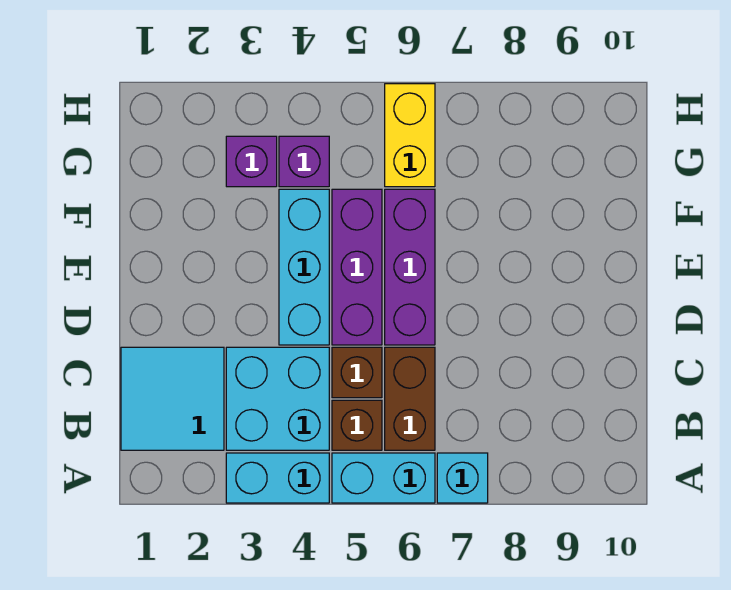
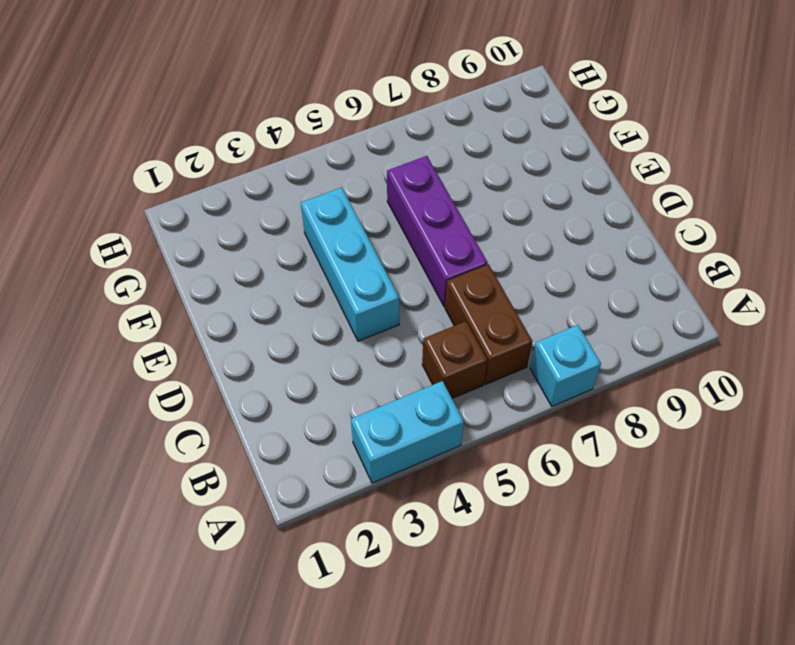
none -> cyan 1x2 brick [332,453,435,503]
none -> cyan 2x2 tile [121,347,224,450]
none -> cyan 2x2 brick [226,347,329,450]

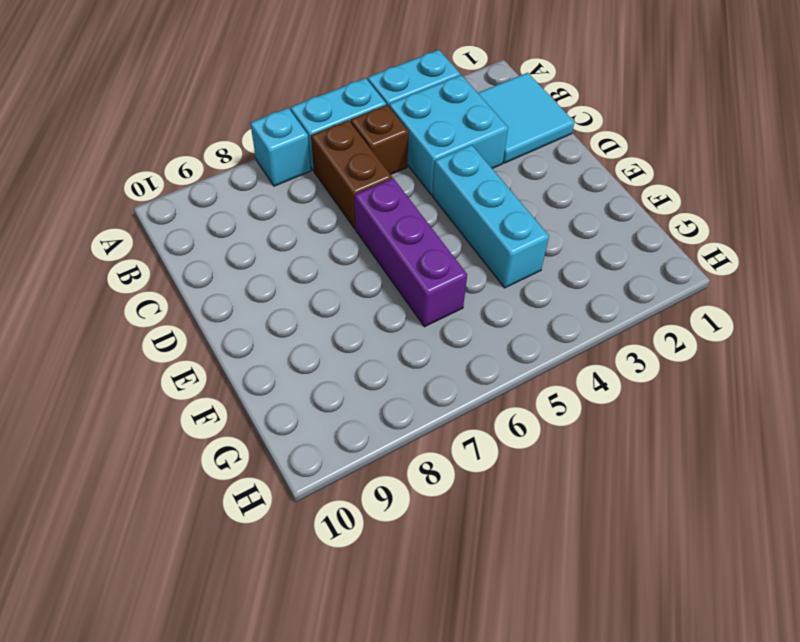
none -> brown 1x1 brick [332,347,382,398]
none -> purple 1x3 brick [332,189,382,345]
none -> purple 1x1 brick [226,136,277,187]

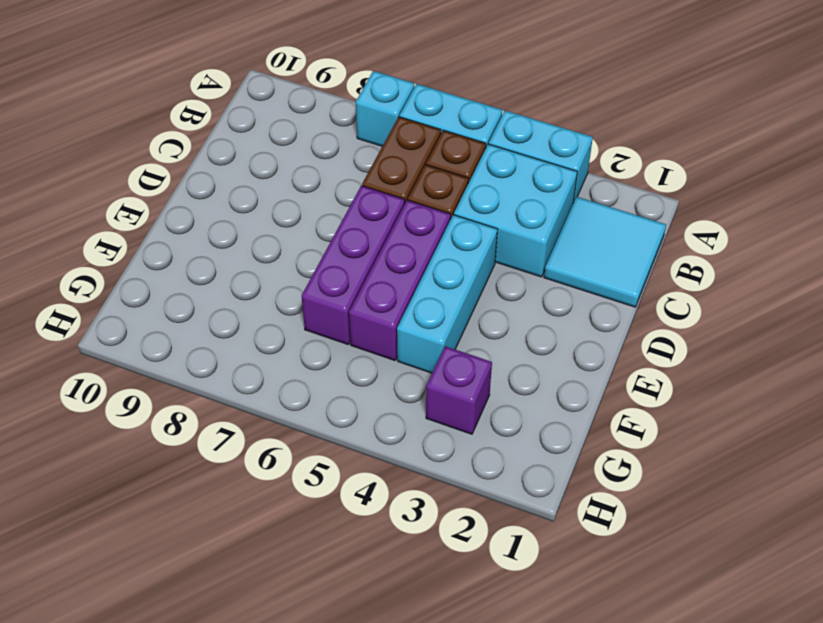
none -> purple 1x1 brick [279,136,329,187]
none -> yellow 1x2 brick [385,84,435,187]

